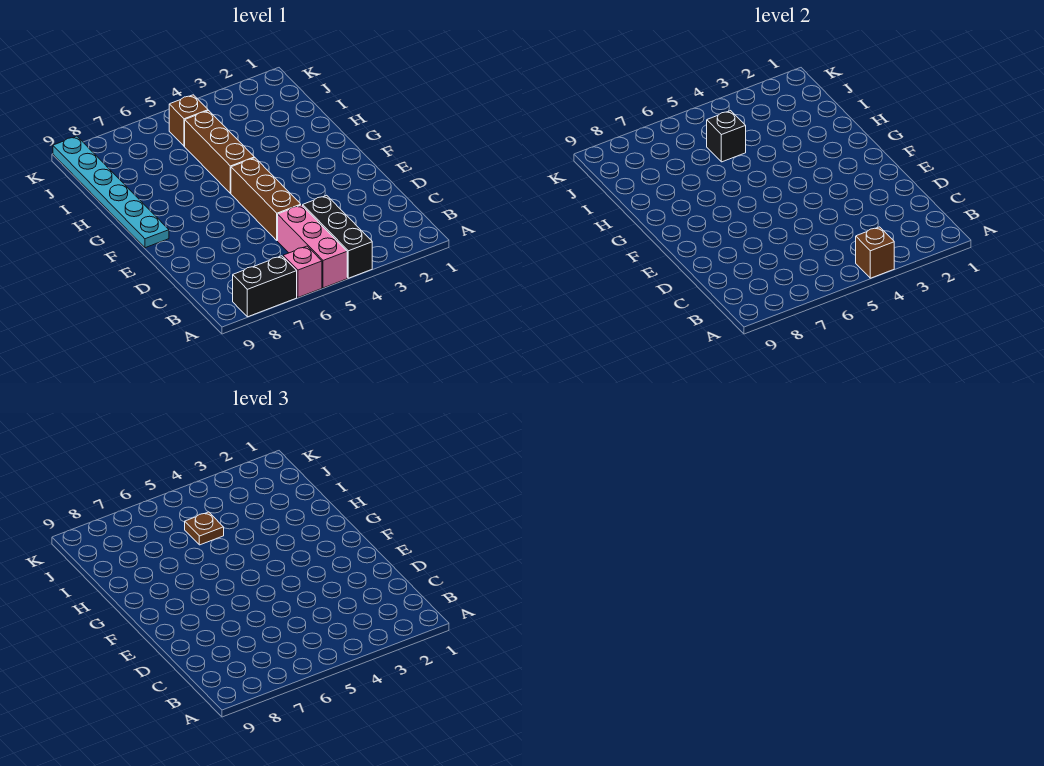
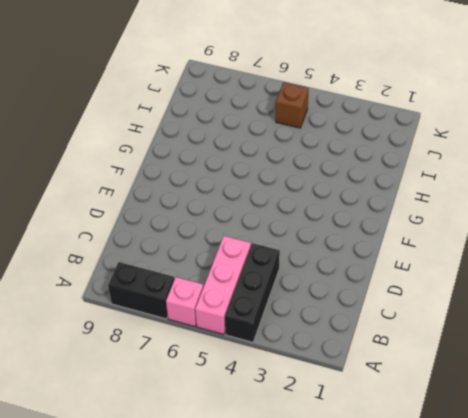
none -> brown 1x3 brick [231,158,301,241]
none -> cyan 1x6 plate [53,136,169,248]

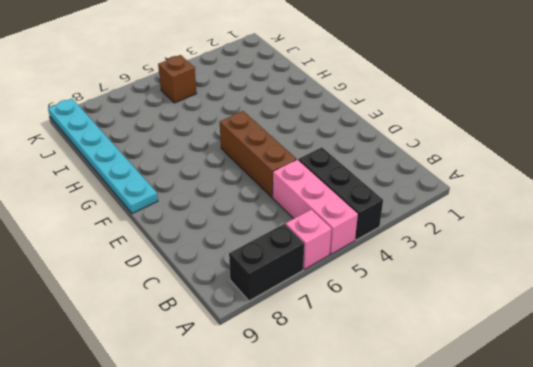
none -> brown 1x3 brick [185,111,254,193]
none -> brown 1x1 brick [856,227,894,278]

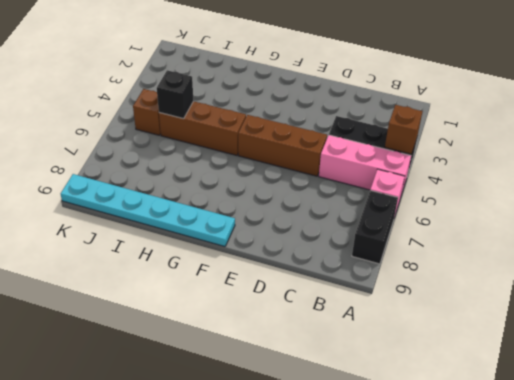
none -> brown 1x1 plate [185,512,224,545]

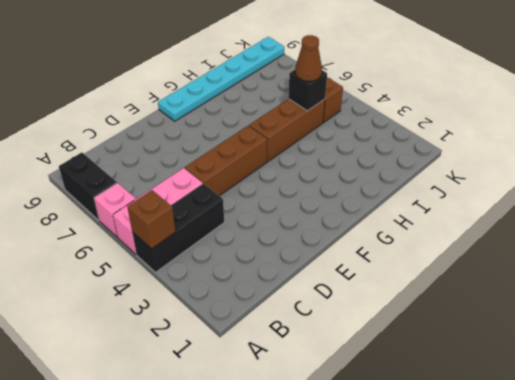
brown 1x1 cone [295,35,322,81] -> brown 1x1 plate [185,512,224,545]

